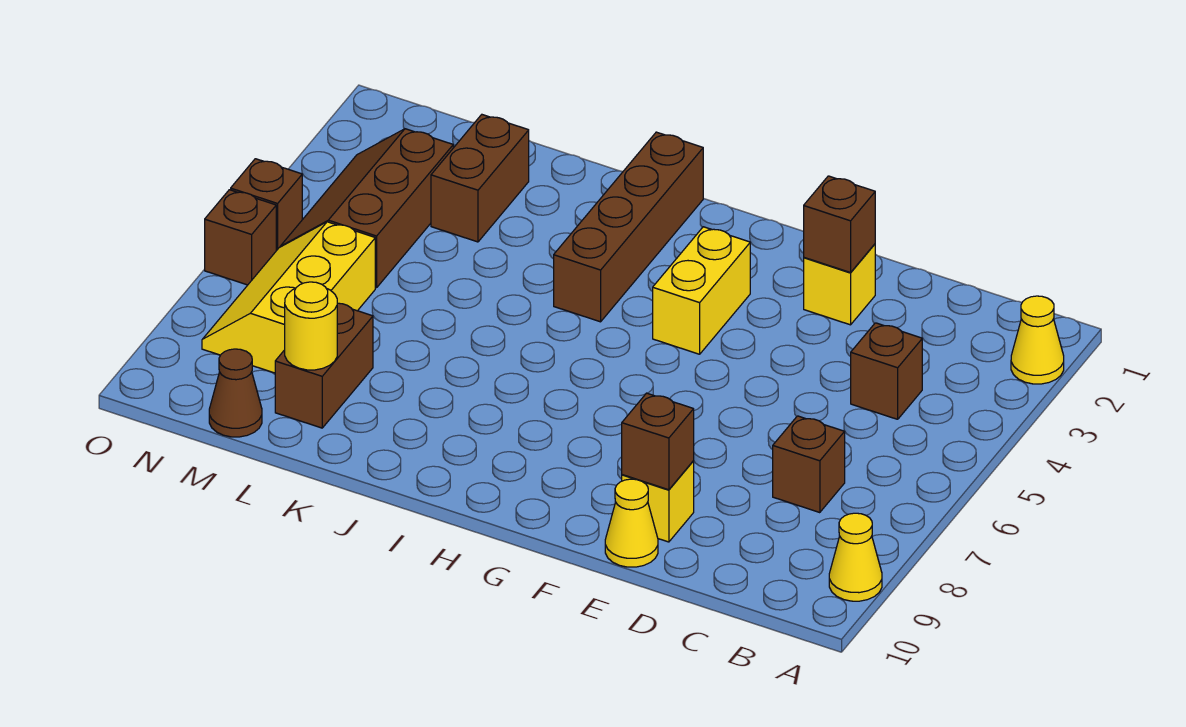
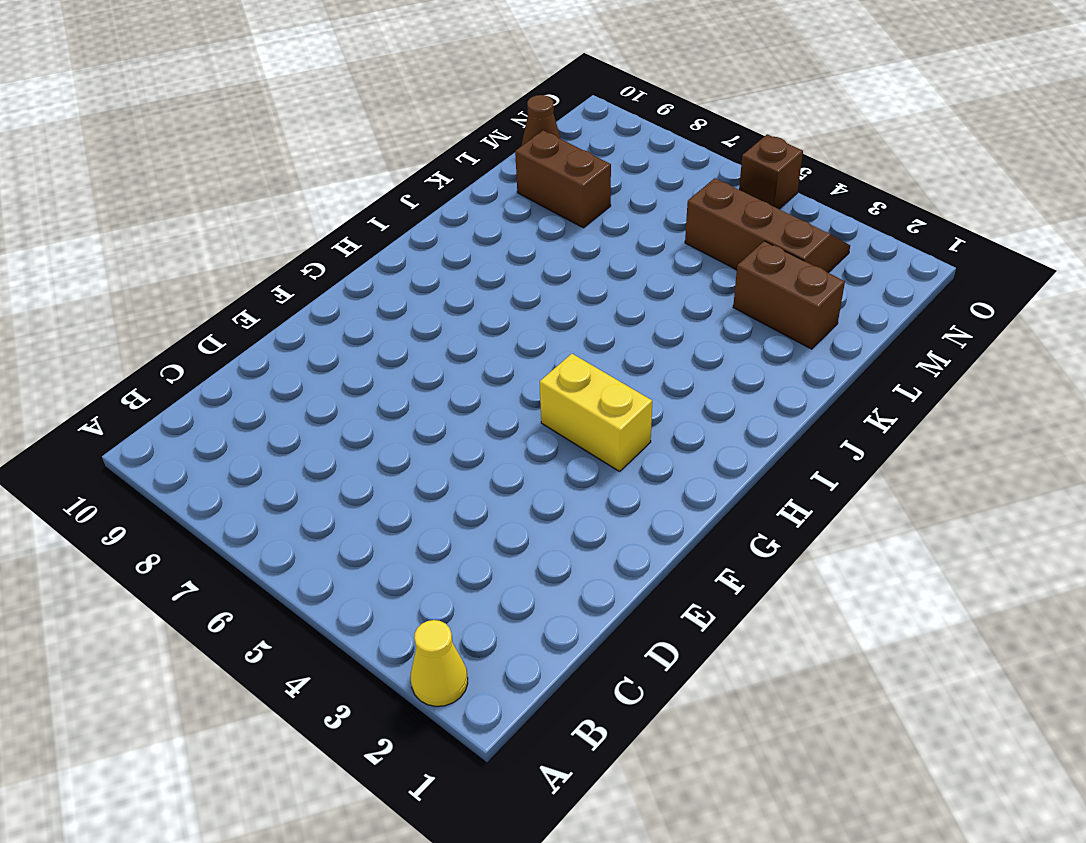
none -> yellow 1x1 cone [829,513,882,601]
none -> brown 1x1 brick [851,323,922,419]
none -> brown 1x1 brick [773,416,845,513]

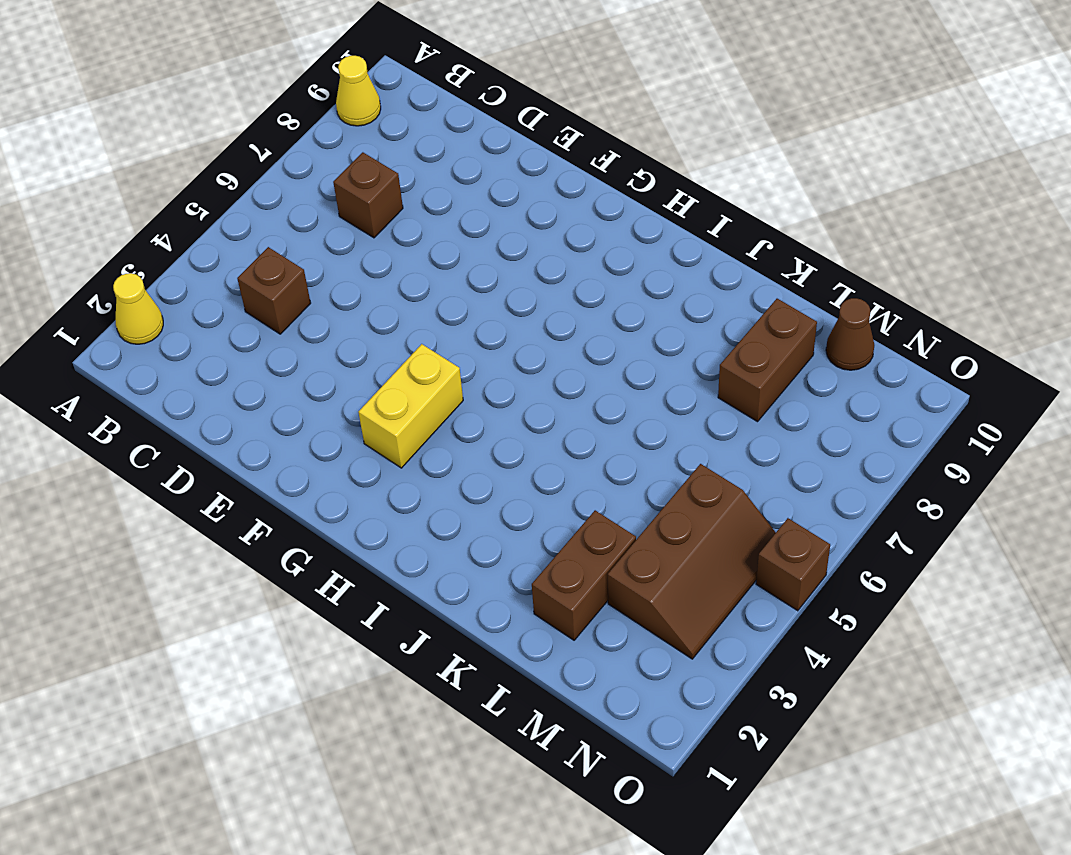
none -> yellow 1x1 brick [804,244,875,325]
none -> yellow 1x1 brick [622,461,694,542]
none -> yellow 1x1 cone [605,479,658,567]

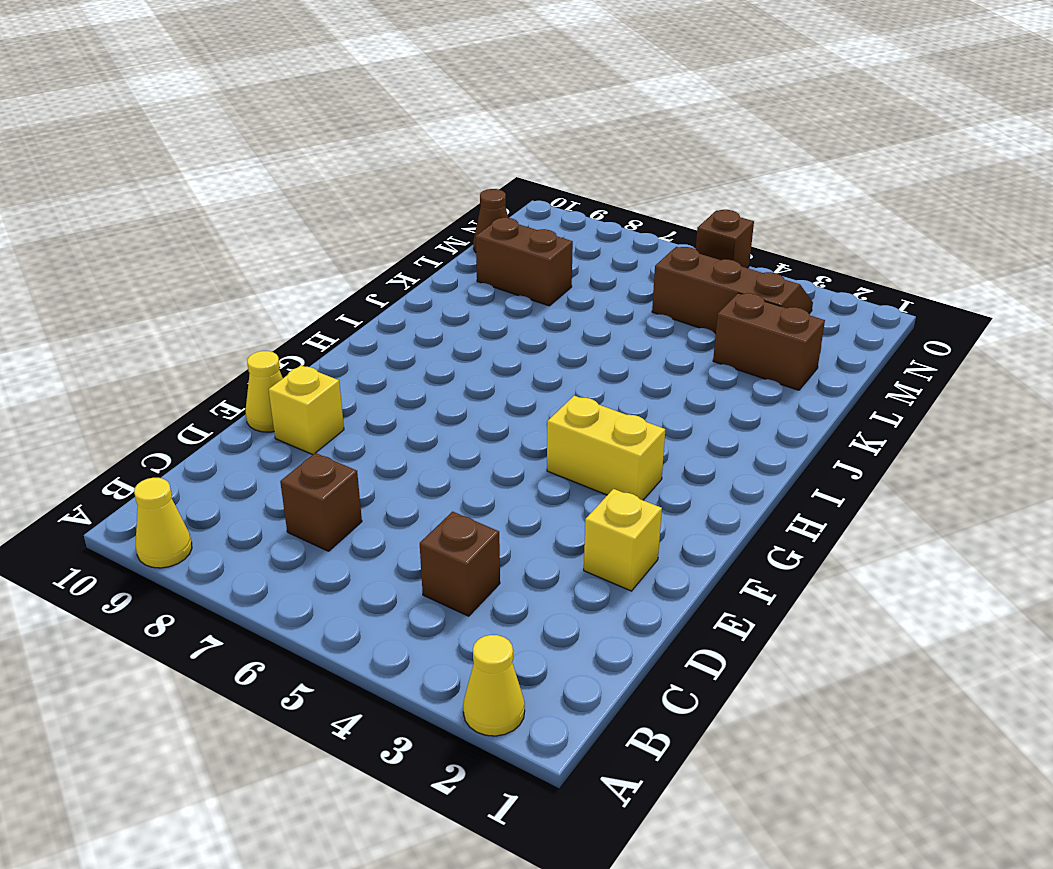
none -> brown 1x4 brick [554,132,703,322]
none -> yellow 2x3 slope [202,222,375,373]
none -> brown 1x1 brick [205,190,276,285]

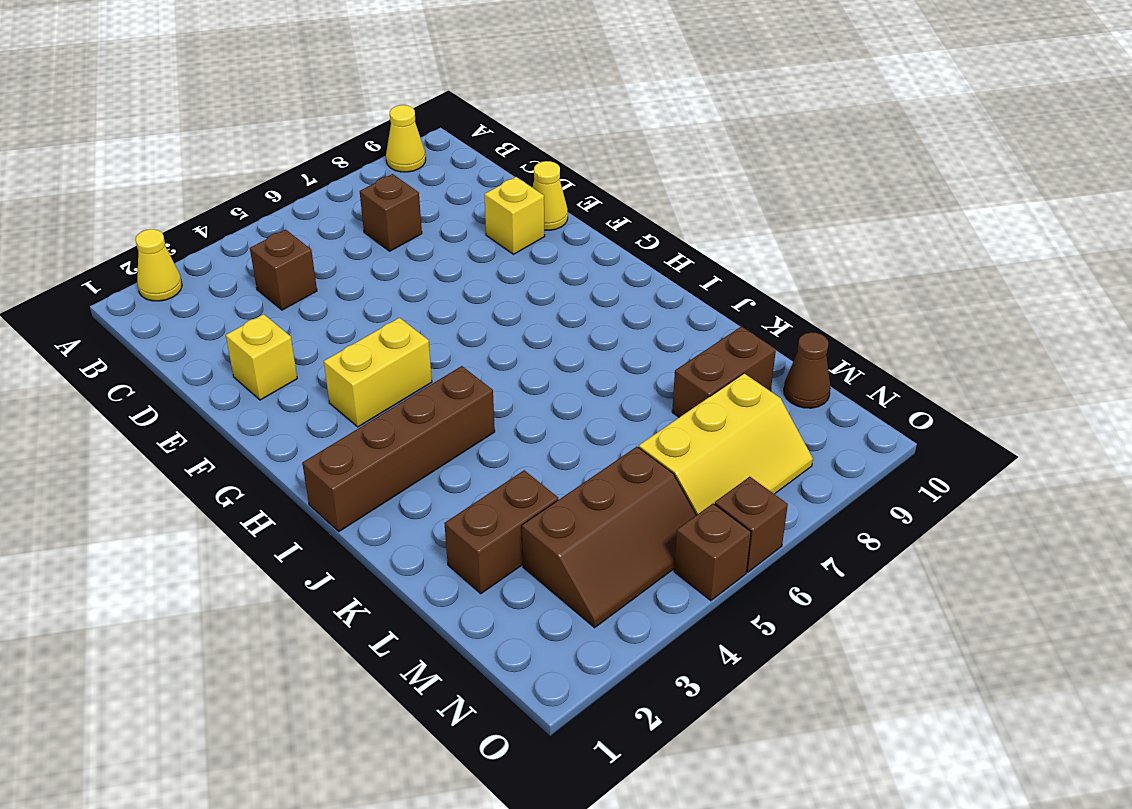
none -> brown 1x1 brick [804,176,875,273]
none -> brown 1x1 brick [622,393,694,490]
none -> yellow 1x1 round brick [285,282,337,370]

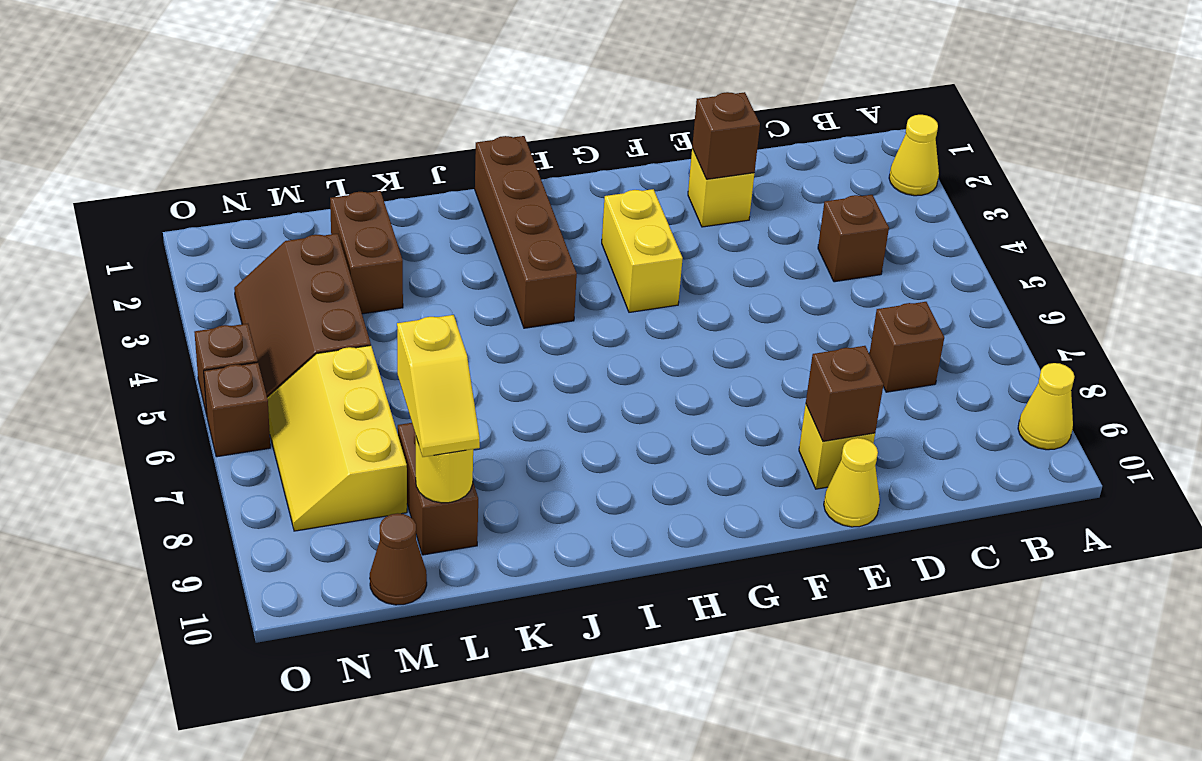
yellow 1x2 slope [397,315,480,457] -> none

